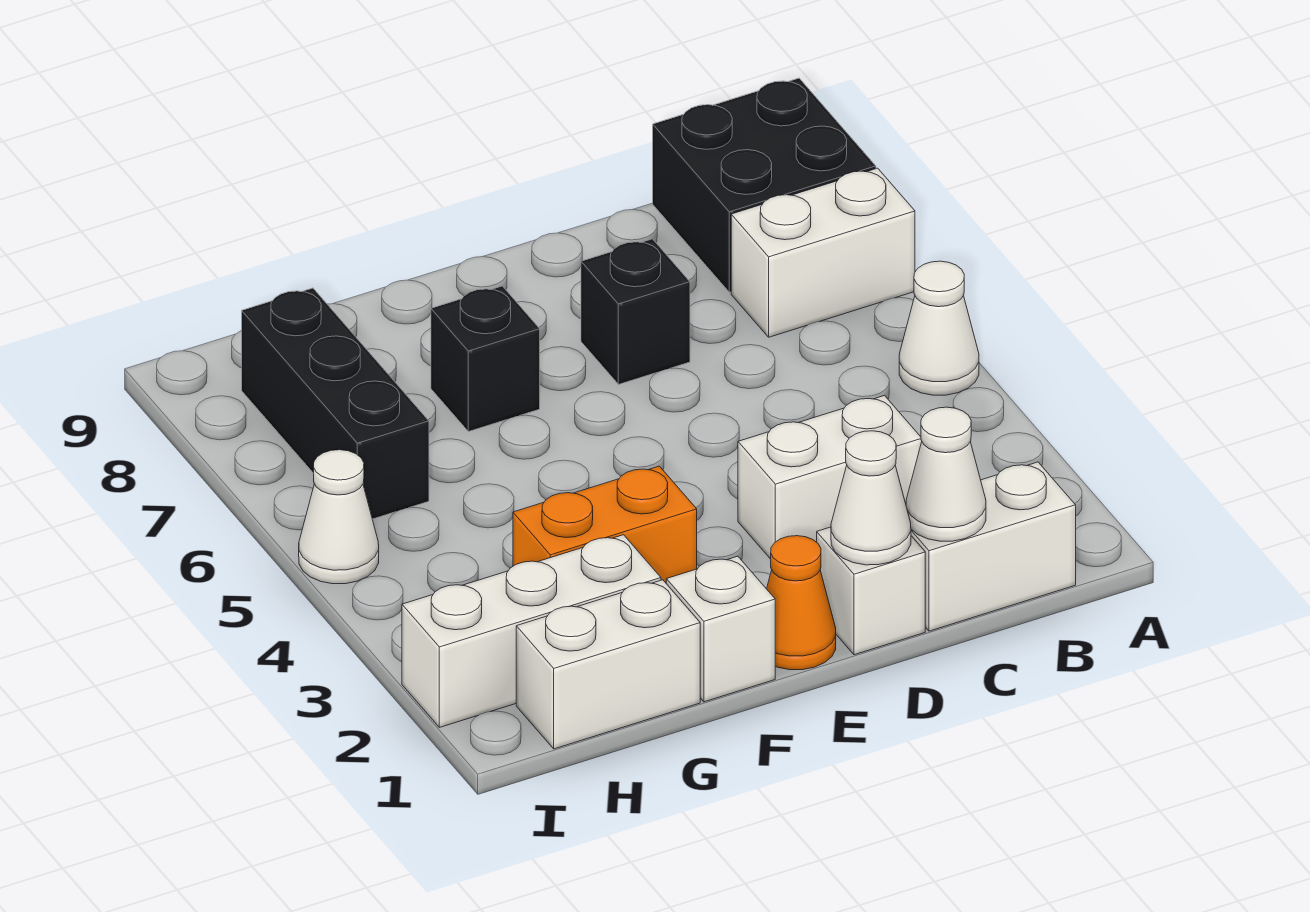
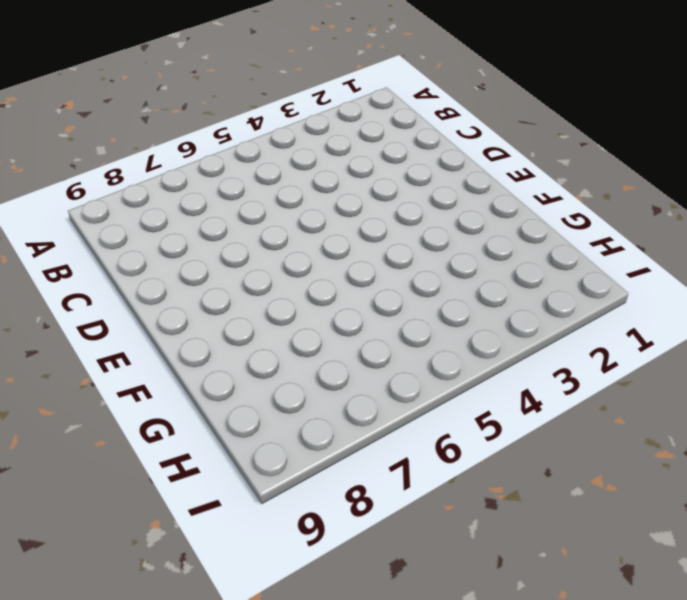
none -> white 1x1 cone [899,261,979,395]
none -> white 1x2 brick [731,168,915,337]
none -> black 2x2 brick [653,78,876,292]

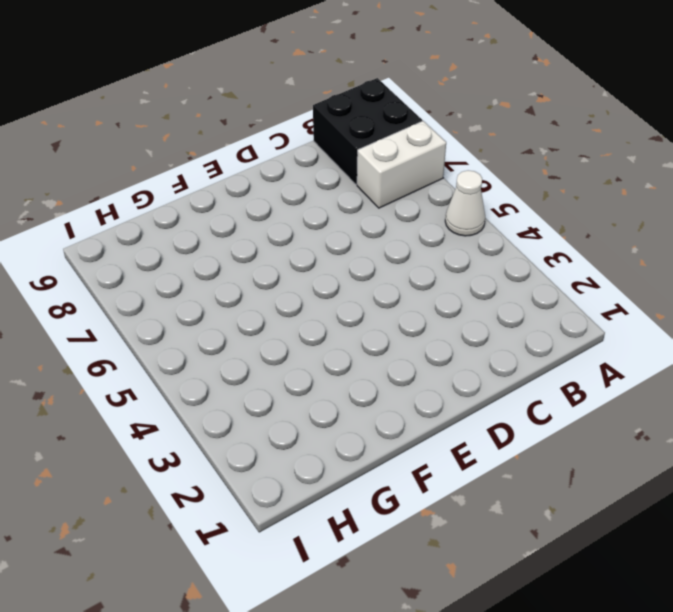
none -> white 1x2 brick [911,462,1076,631]
none -> white 1x2 brick [738,396,922,559]
none -> white 1x1 brick [817,527,925,655]

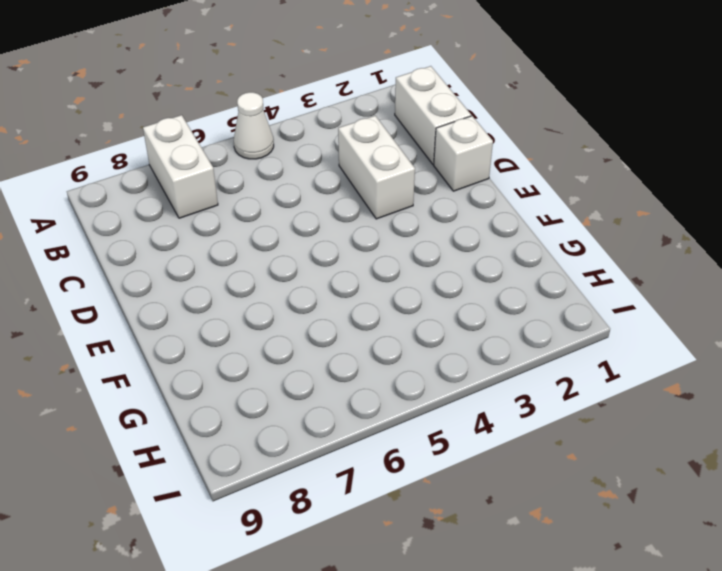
none -> black 2x2 brick [653,78,876,292]
none -> black 1x1 brick [581,239,690,384]
none -> orange 1x1 cone [767,536,836,670]

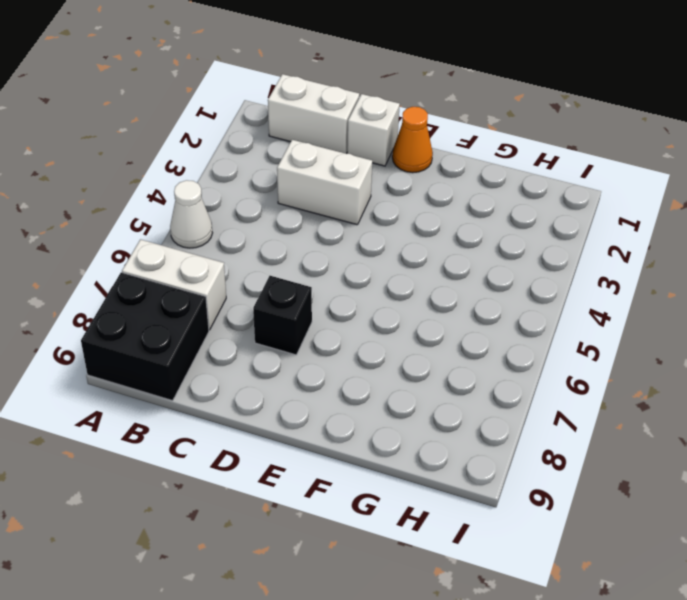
none -> white 1x1 brick [666,556,775,702]
none -> orange 1x2 brick [513,466,697,583]
none -> black 1x1 brick [431,286,540,432]

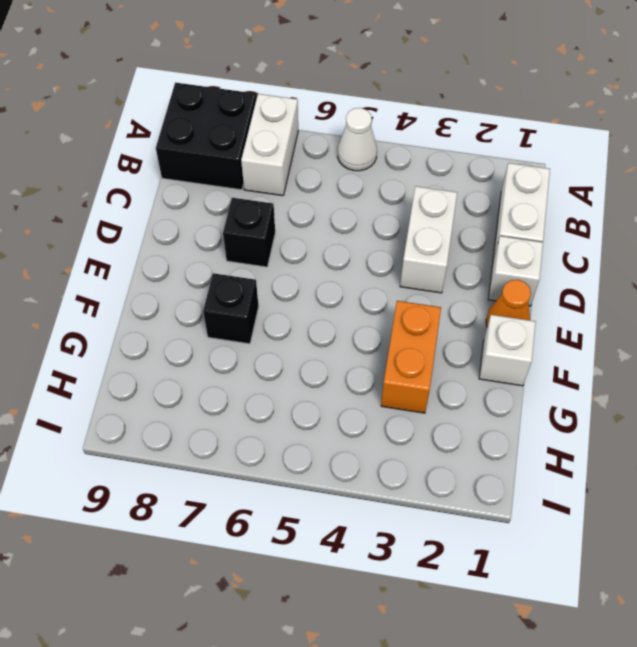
none -> white 1x2 brick [516,580,700,749]
none -> white 1x3 brick [402,535,661,727]
none -> black 1x3 brick [242,288,429,519]

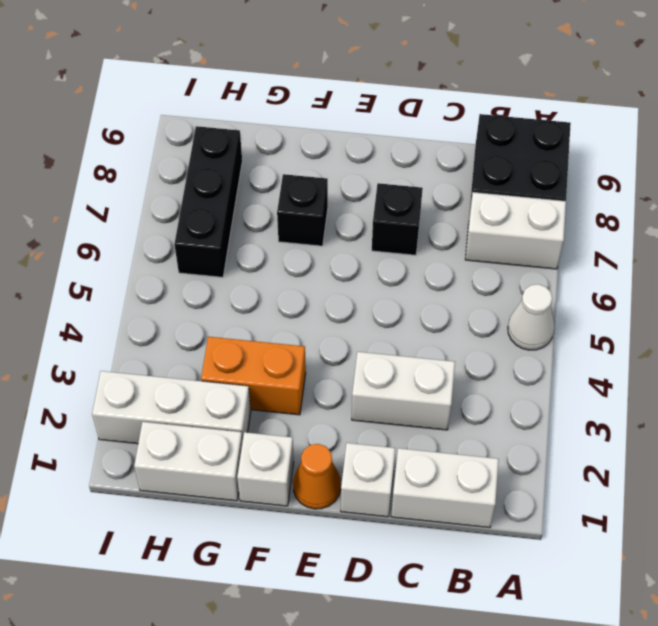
none -> white 1x1 cone [299,450,379,584]
none -> white 1x1 cone [906,407,986,541]
none -> white 1x1 cone [831,431,911,565]

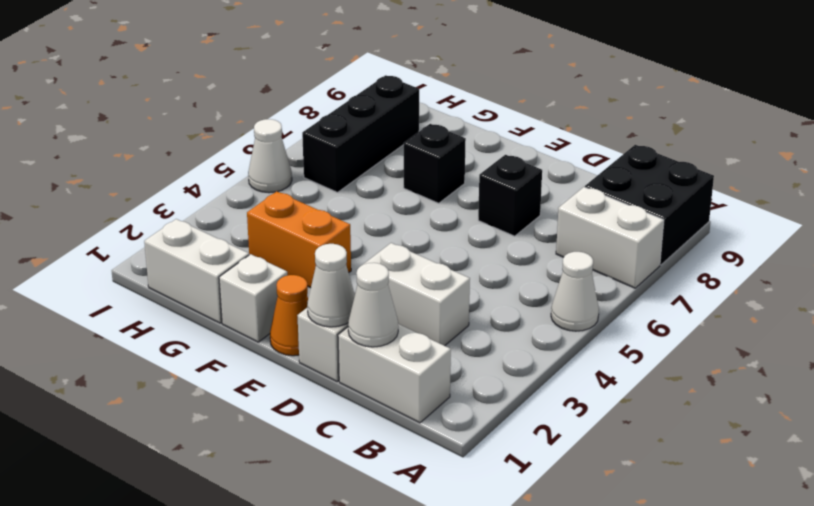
none -> white 1x3 brick [402,535,661,727]

